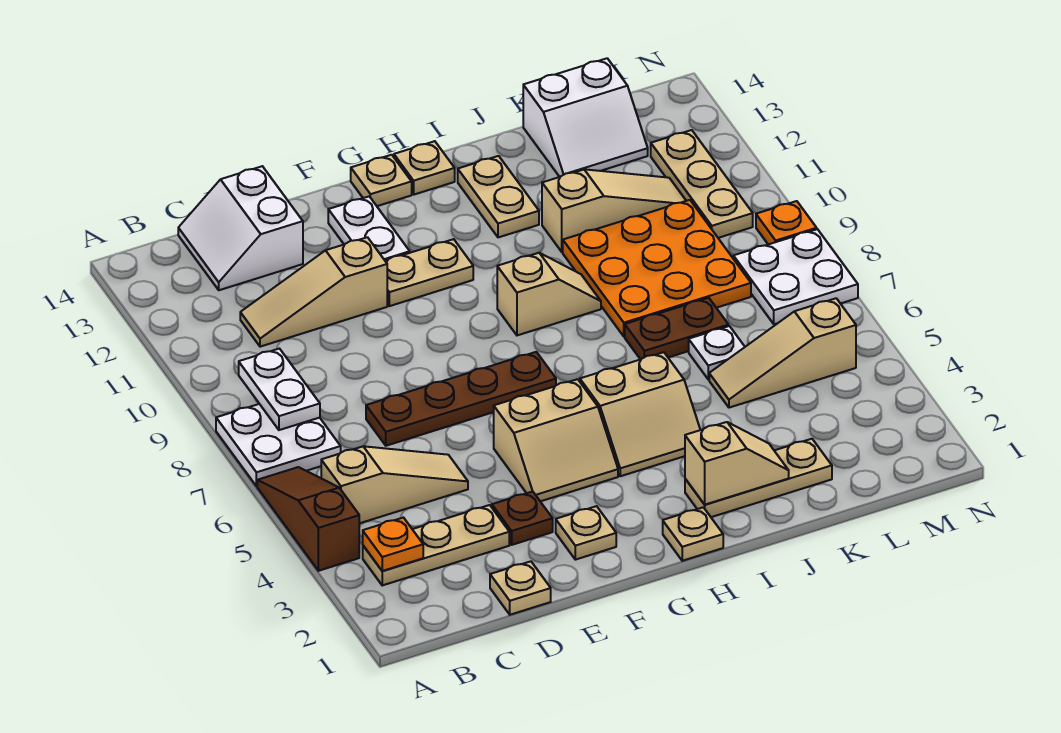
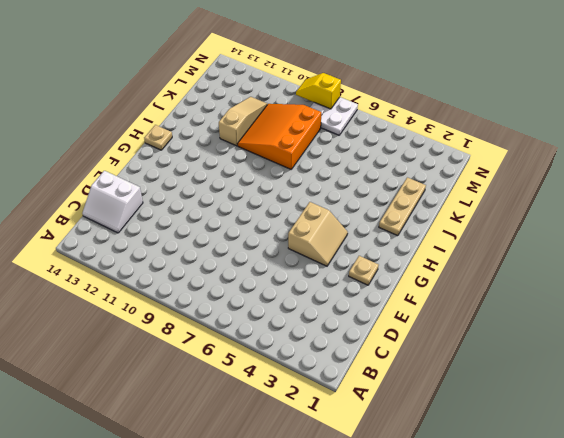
orange 3x3 slope [238,104,321,169] -> orange 3x3 plate [563,200,751,337]
yellow 1x2 slope [296,73,341,109] -> none
none -> brown 1x3 slope [257,467,359,571]
none -> white 2x2 plate [216,404,341,486]
none -> tan 1x3 plate [363,505,509,585]
none -> tan 1x3 slope [321,446,468,523]

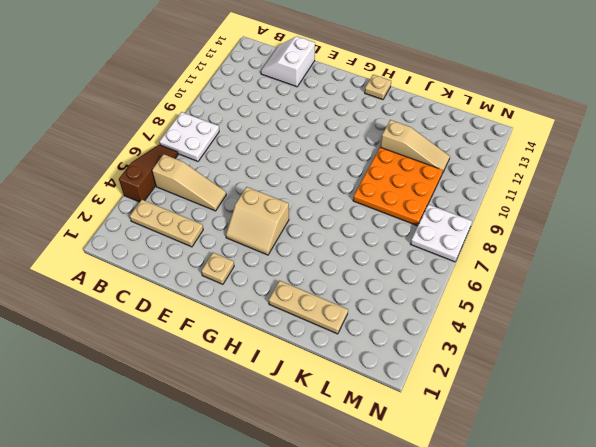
none -> tan 1x3 slope [240,237,387,347]
none -> tan 1x1 plate [490,561,551,615]
none -> brown 1x4 plate [366,352,556,446]
none -> brown 1x1 plate [492,492,553,545]

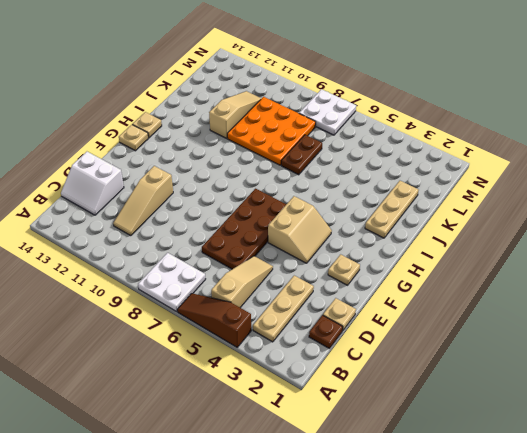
brown 1x1 plate [309,315,343,349] -> brown 1x1 plate moved to [492,492,553,545]
brown 2x4 plate [202,189,286,269] -> brown 1x4 plate [366,352,556,446]
none -> tan 1x2 plate [385,239,473,306]
none -> white 1x2 plate [328,197,410,260]
none -> tan 1x1 plate [663,507,723,561]
none -> tan 2x2 slope [580,352,700,476]

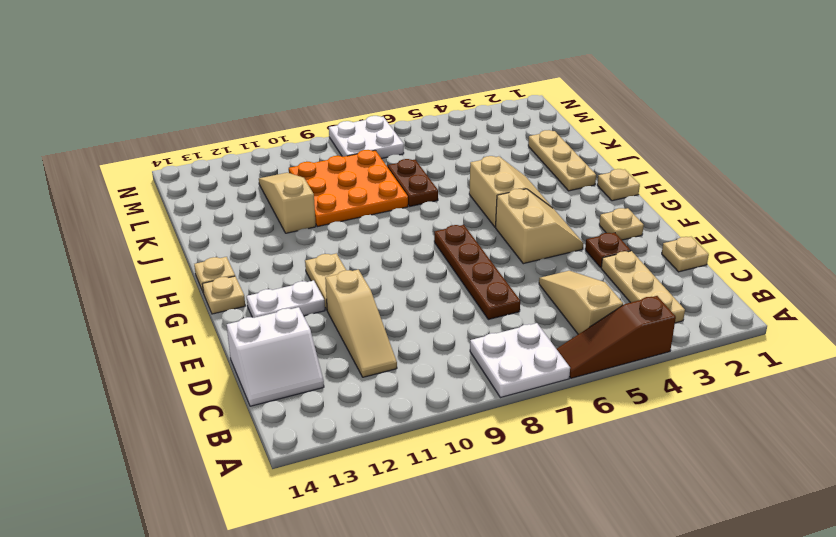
none -> tan 1x2 slope [497,253,601,335]
none -> tan 1x2 plate [458,156,539,237]
none -> tan 1x3 slope [709,298,856,408]
none -> white 1x1 plate [689,326,745,379]

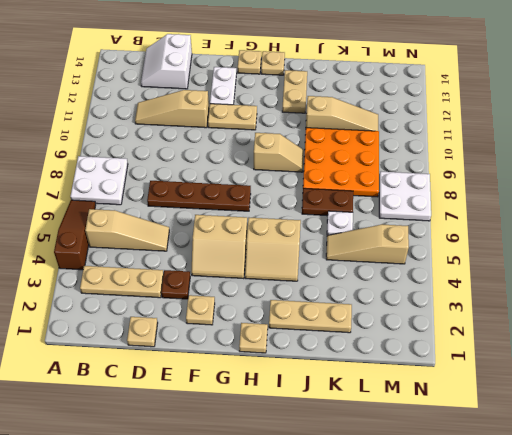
none -> white 2x2 slope [523,58,648,177]
none -> tan 1x3 plate [651,130,753,238]
none -> orange 1x1 plate [756,201,817,244]
none -> orange 1x1 plate [363,518,423,571]

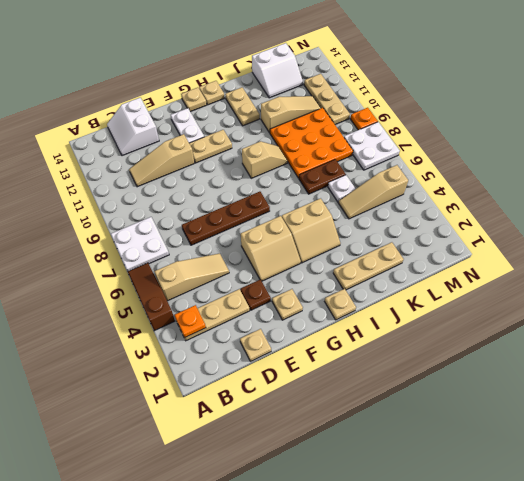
none -> white 1x2 plate [239,349,320,430]
none -> tan 1x2 slope [685,422,789,505]

